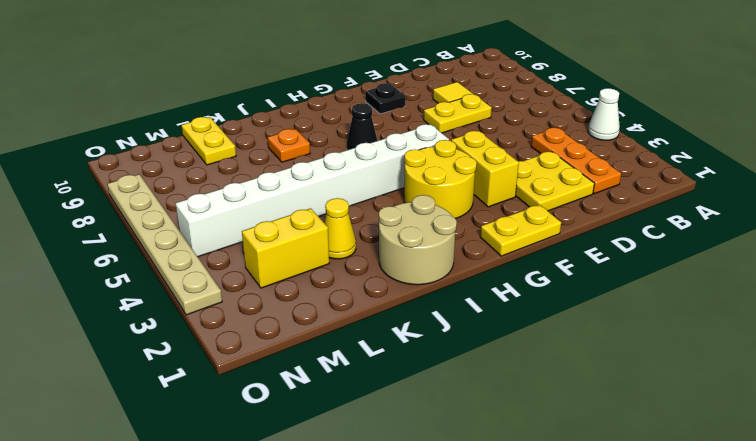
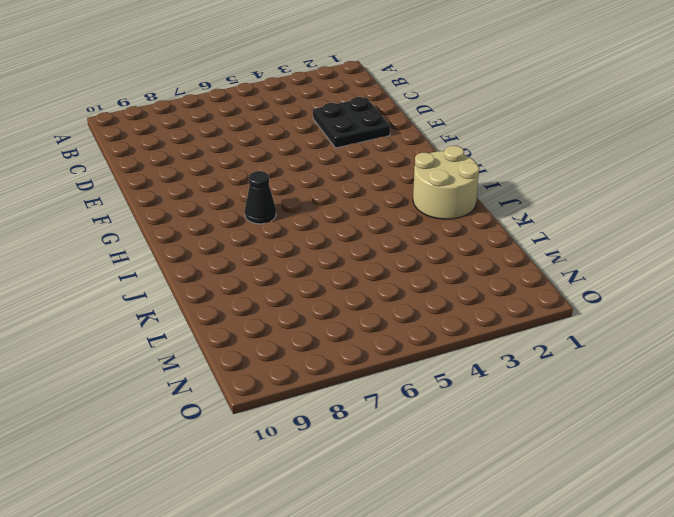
black 2x2 plate [313,97,390,148] -> yellow 2x2 plate [516,151,595,211]
none -> white 1x1 cone [588,88,620,140]
none -> orange 1x3 plate [531,128,621,194]
none -> yellow 1x2 plate [424,94,492,133]

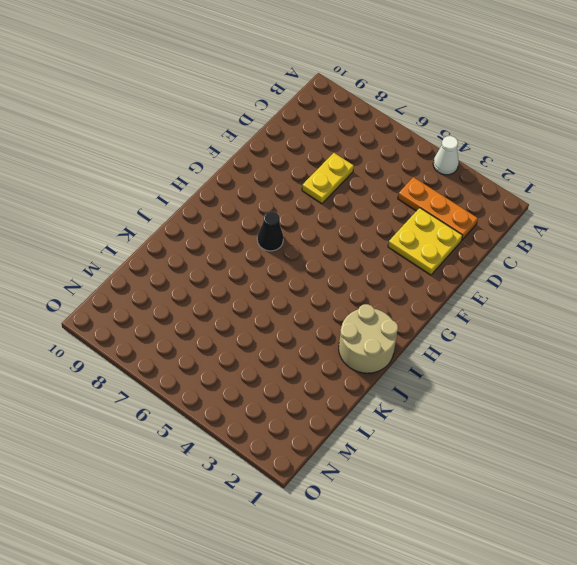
none -> yellow 1x1 tile [433,82,473,103]
none -> yellow 1x2 plate [480,205,561,256]
none -> yellow 1x2 brick [451,131,519,207]

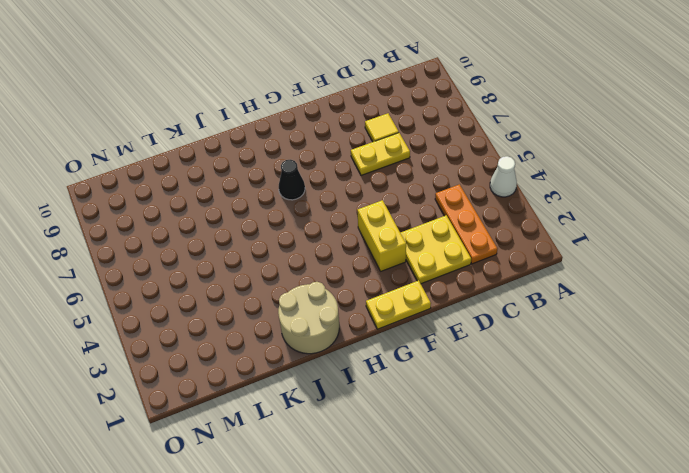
none -> black 1x1 plate [365,83,405,114]
none -> yellow 2x2 round brick [404,140,477,219]
none -> white 1x8 brick [176,124,449,257]

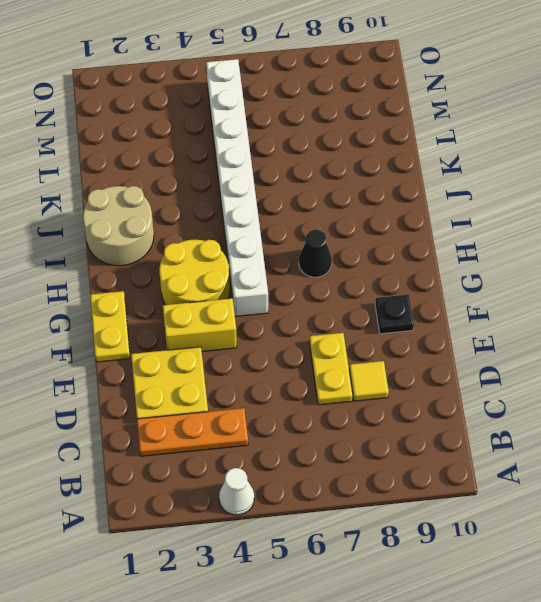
none -> orange 1x1 plate [268,129,310,162]
none -> yellow 1x1 cone [324,198,356,259]
none -> yellow 1x2 brick [242,208,329,288]

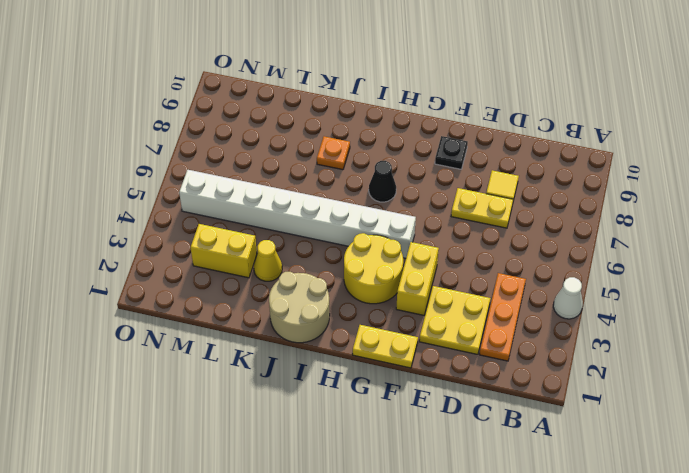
none -> yellow 1x2 plate [181,117,236,165]
none -> tan 1x6 plate [107,174,222,315]

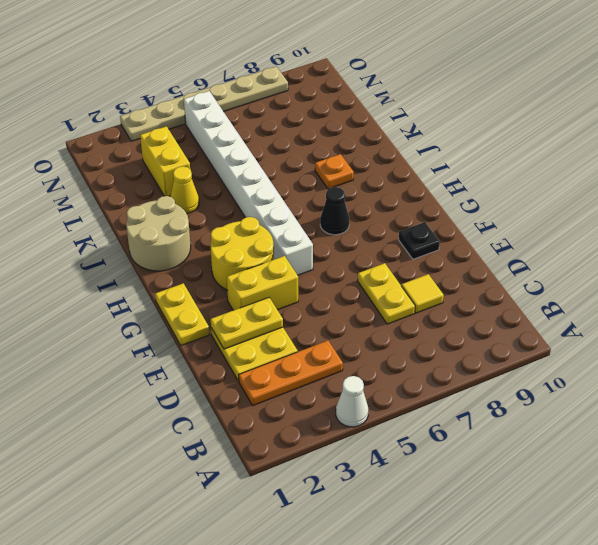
yellow 1x2 plate [211,298,283,349] -> yellow 1x2 plate moved to [181,117,236,165]

